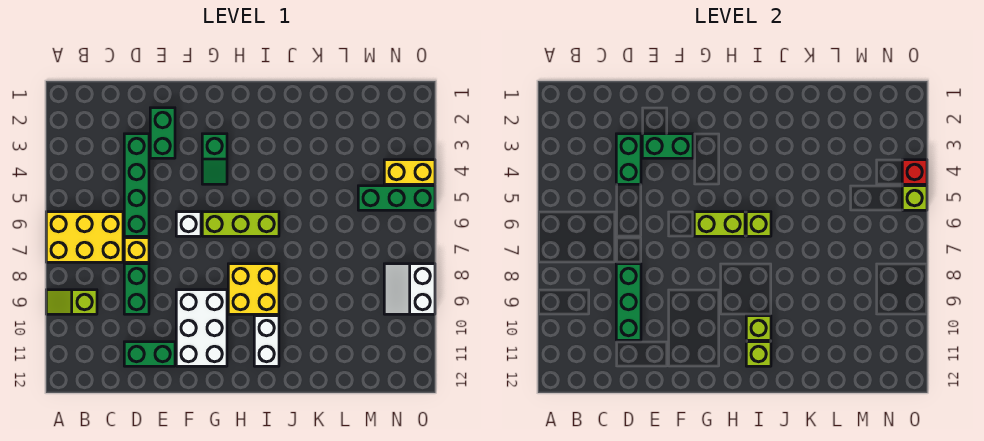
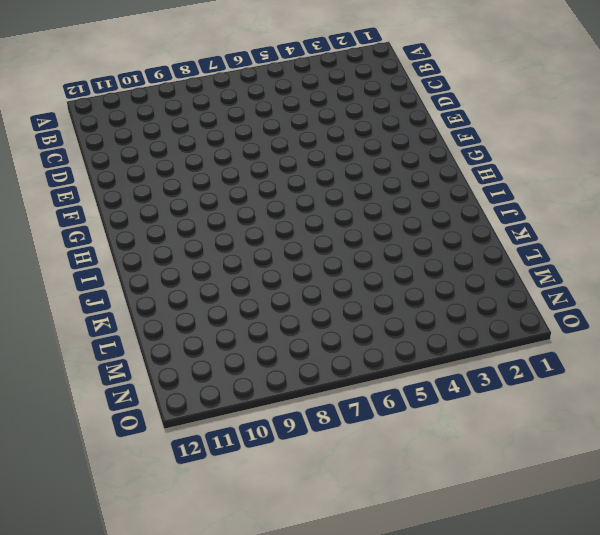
none -> yellow 2x3 brick [46,212,123,262]
none -> lime 1x2 slope [46,290,97,314]
none -> green 1x4 brick [124,134,149,236]

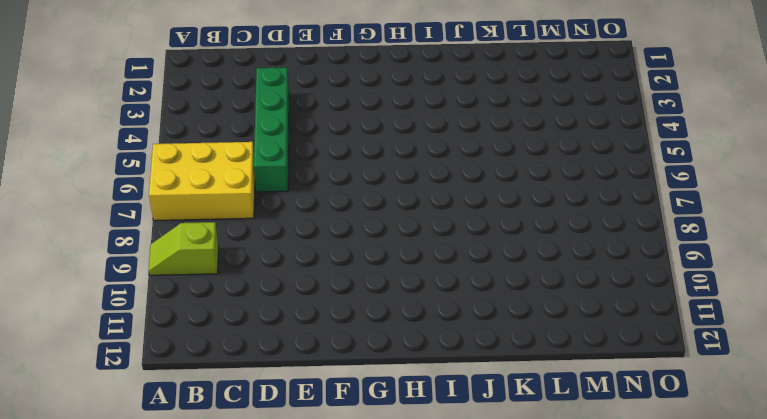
none -> yellow 1x1 brick [124,238,149,262]
none -> green 1x2 brick [124,264,149,314]
none -> green 1x2 brick [124,342,175,366]

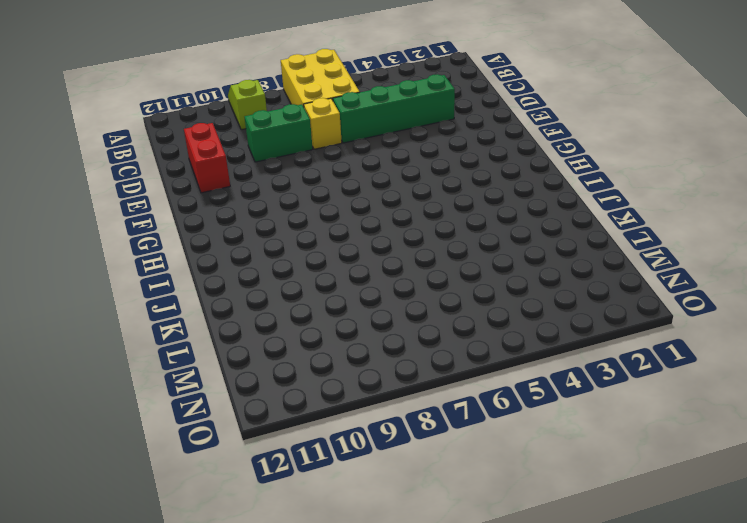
red 1x2 brick [184,123,230,193] -> green 1x2 brick [124,342,175,366]
none -> green 1x2 brick [150,108,175,158]
none -> white 1x1 brick [176,212,201,236]
none -> white 2x3 brick [176,290,227,366]

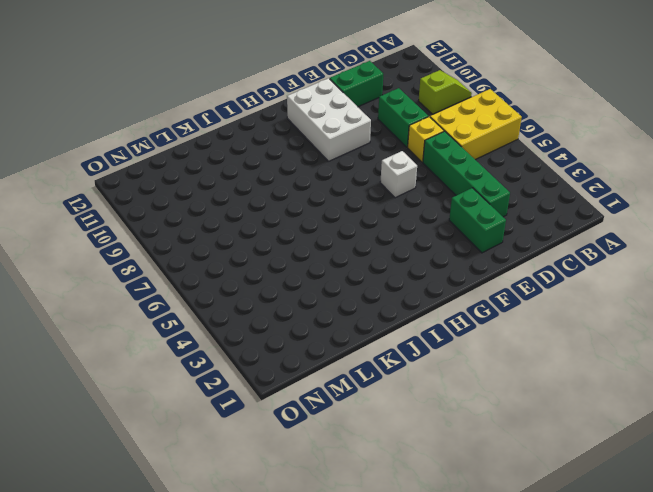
none -> green 1x2 slope [202,134,227,184]
none -> lime 1x3 brick [202,212,279,236]
none -> yellow 2x2 brick [228,264,279,314]

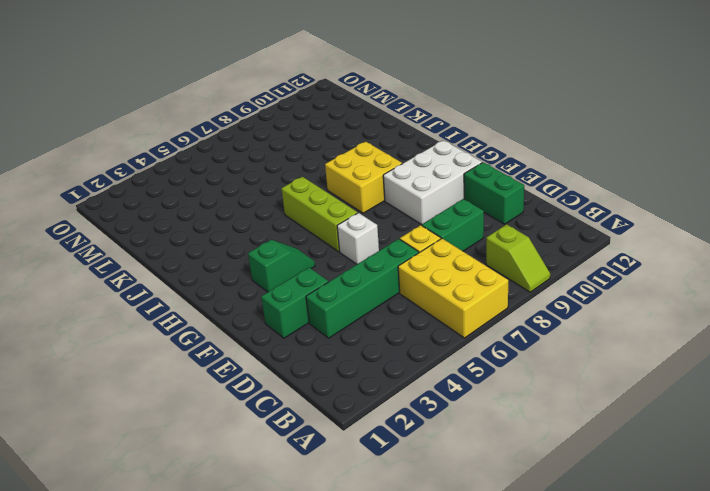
none -> white 1x2 brick [254,316,279,366]
none -> green 1x3 brick [358,186,435,210]
none -> yellow 1x2 brick [384,160,435,184]

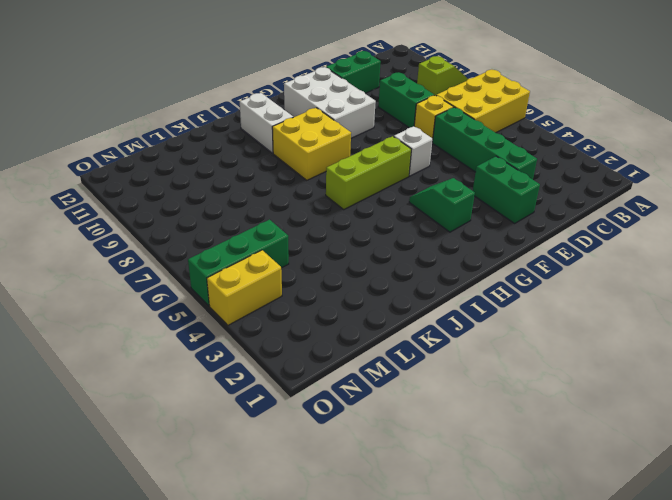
none -> white 2x2 slope [384,264,435,314]
none -> green 1x2 brick [616,134,641,184]
none -> green 1x3 brick [616,264,641,340]

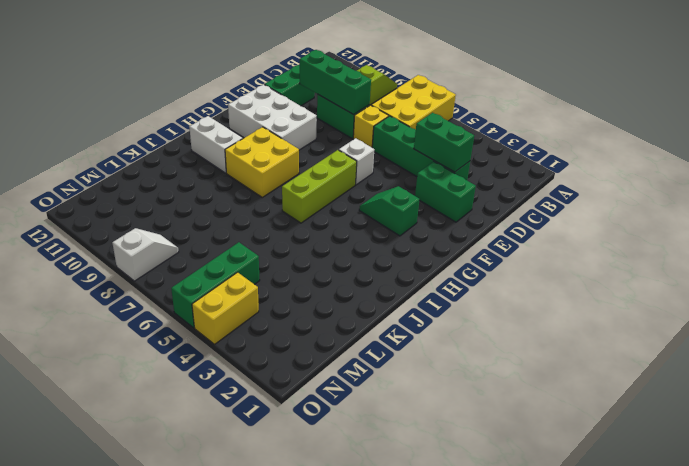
white 1x2 slope [112,228,179,281] -> white 2x2 slope [384,264,435,314]
none -> green 1x2 brick [642,134,693,158]
none -> lime 1x2 brick [694,212,745,236]
none -> lime 1x1 brick [746,212,771,236]

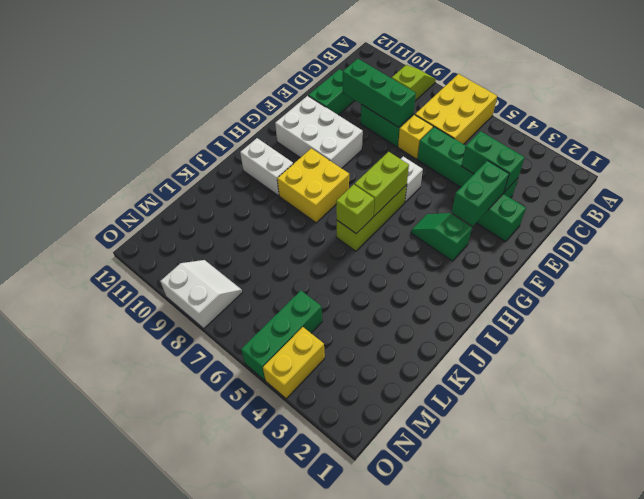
none -> lime 1x1 brick [746,316,771,340]
none -> lime 1x1 brick [746,342,771,366]
none -> red 1x1 brick [902,160,927,184]

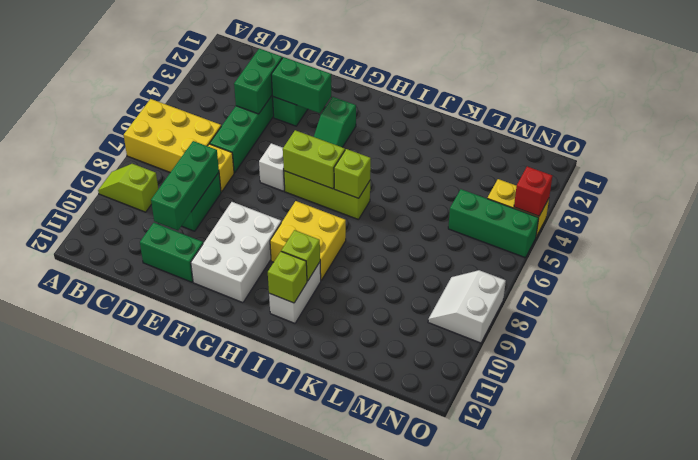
none -> lime 1x1 brick [902,186,927,210]

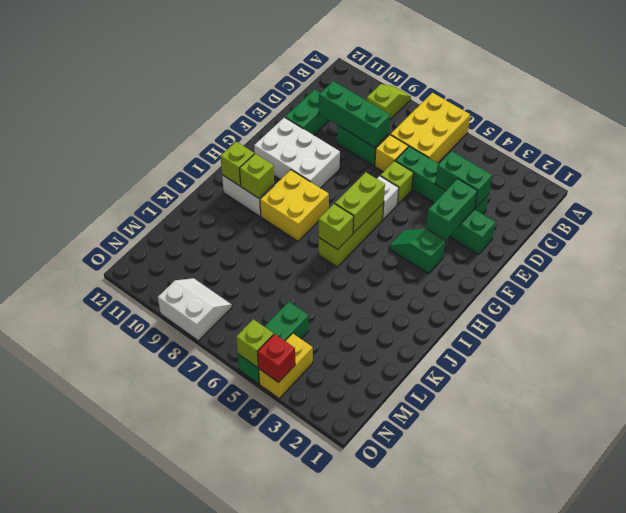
lime 1x1 brick [381,161,413,204] -> none

